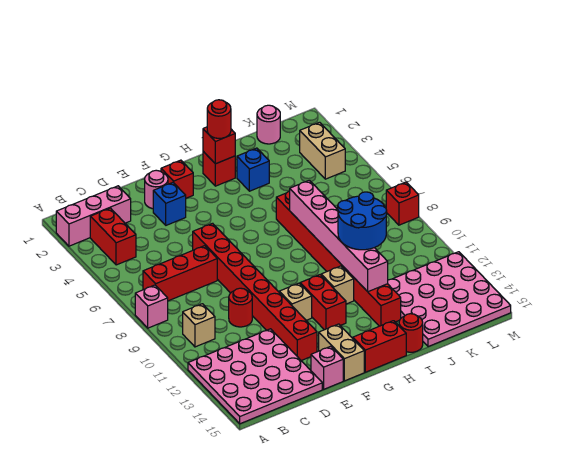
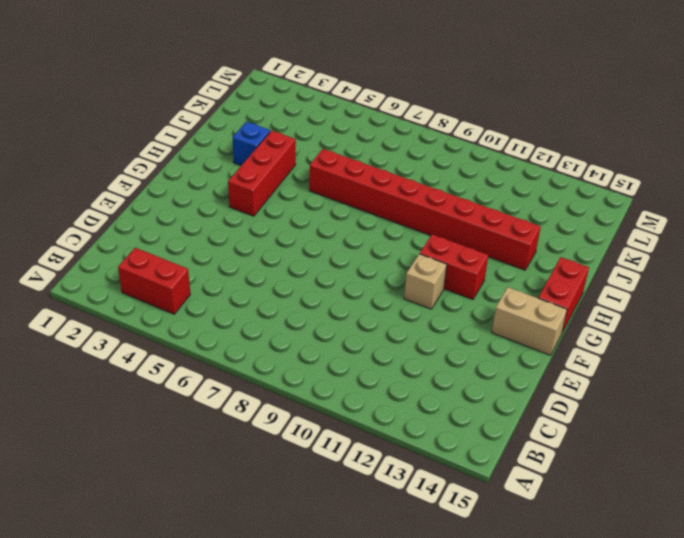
red 1x3 brick [228,131,296,216] -> red 1x3 brick moved to [143,246,217,301]
none -> pink 1x3 brick [56,186,131,246]
none -> pink 1x1 brick [135,285,168,328]
none -> pink 4x4 plate [188,329,322,424]

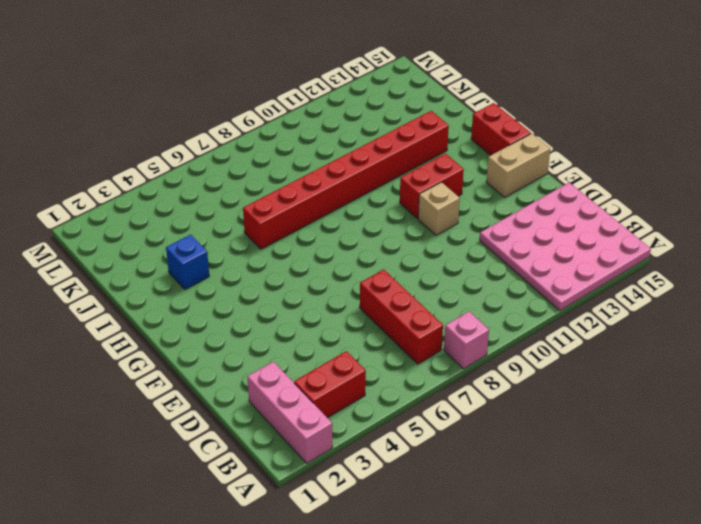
none -> tan 1x1 brick [183,304,215,347]
none -> red 1x1 round brick [229,288,252,327]
none -> pink 1x1 round brick [145,170,168,209]

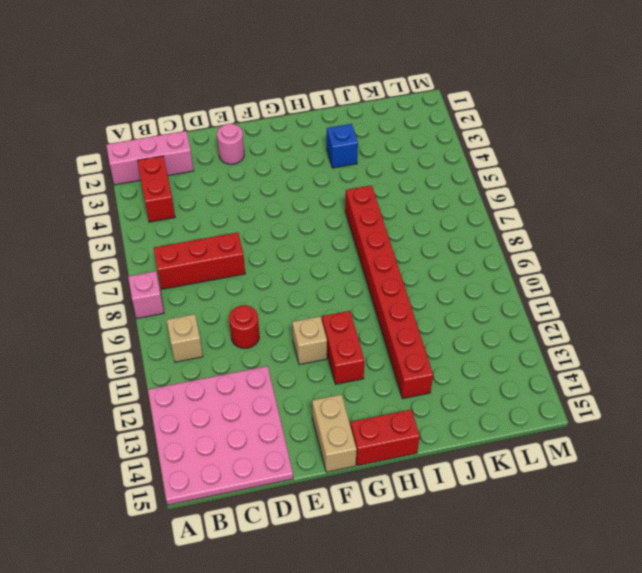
none -> blue 1x1 brick [153,183,186,225]
none -> red 1x8 brick [193,223,317,361]
none -> pink 1x1 brick [311,346,343,389]

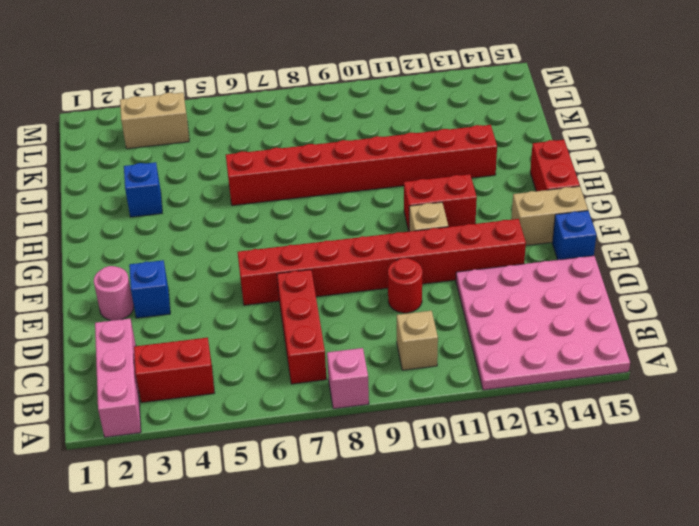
blue 1x1 brick [552,211,596,260] -> pink 1x1 brick [311,346,343,389]
none -> red 1x1 brick [161,160,193,198]
none -> red 1x1 brick [203,151,235,186]
none -> tan 1x1 brick [321,266,354,304]

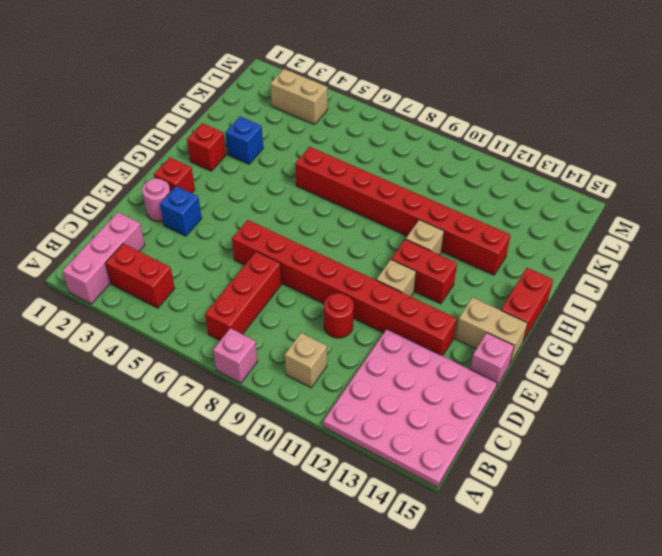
none -> red 1x1 round brick [399,314,423,352]
none -> pink 4x4 plate [388,252,511,347]
none -> pink 1x1 round brick [257,105,280,144]

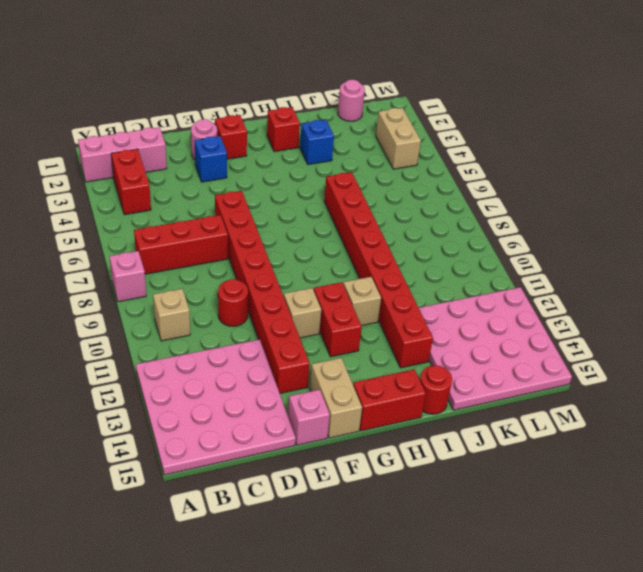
none -> red 1x1 brick [386,182,419,225]
none -> red 1x1 brick [203,127,235,164]
none -> pink 1x6 brick [290,180,388,292]

